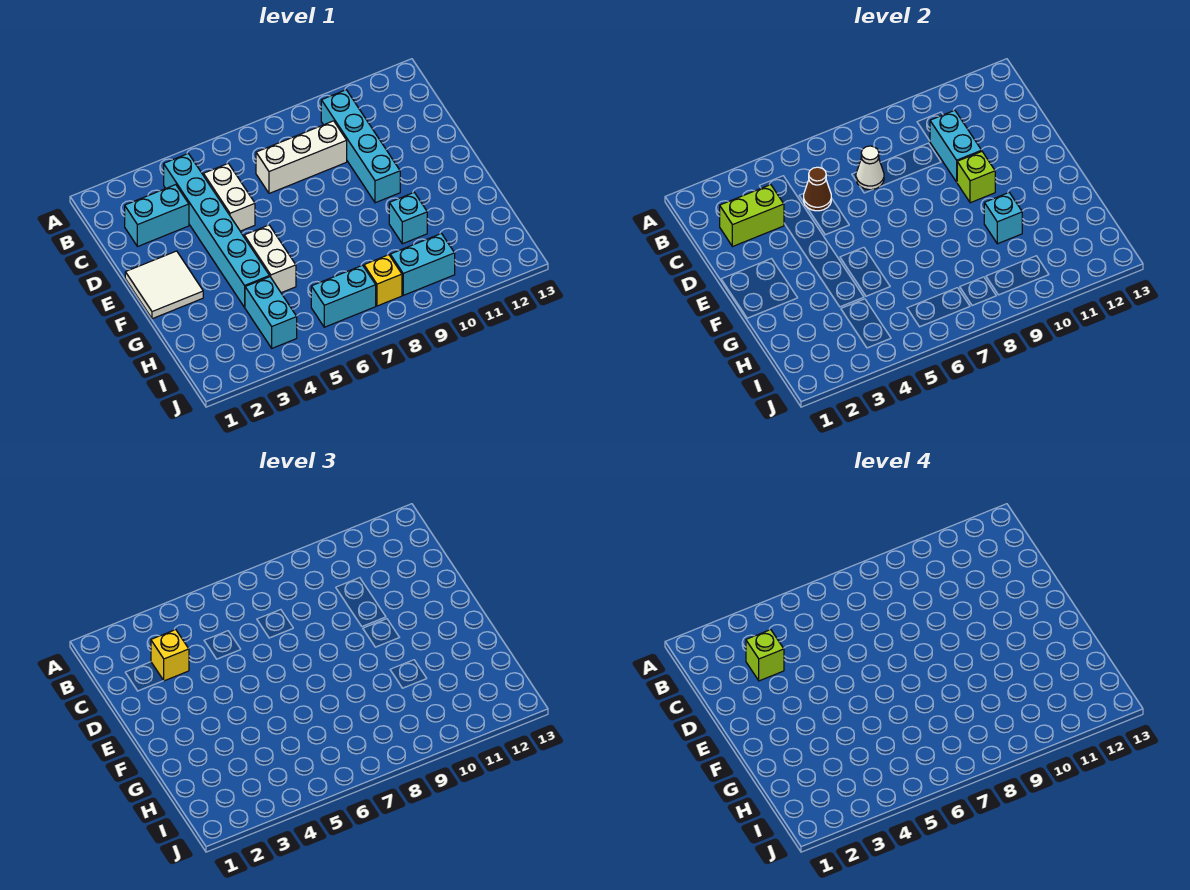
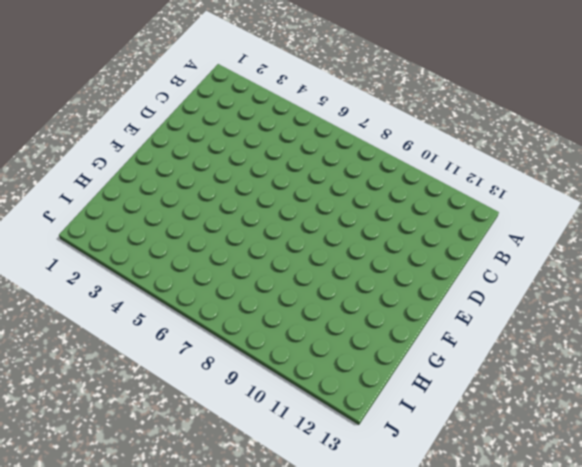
none -> cyan 1x6 brick [164,154,270,307]
none -> cyan 1x4 brick [321,90,400,203]
none -> cyan 1x2 brick [125,185,189,247]

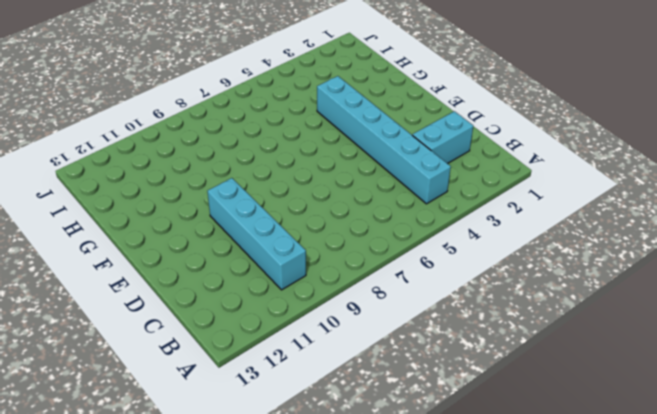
none -> white 1x2 brick [203,163,255,231]
none -> white 1x3 brick [256,121,347,193]
none -> white 2x2 tile [125,251,203,319]

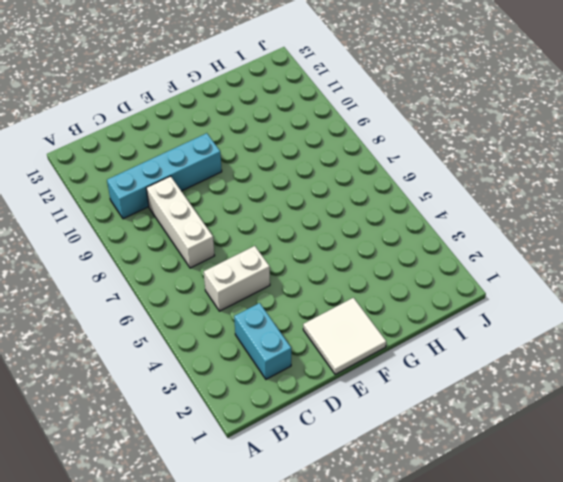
none -> cyan 1x6 brick [164,154,270,307]
none -> white 1x2 brick [244,225,296,293]
none -> cyan 1x1 brick [389,193,427,244]

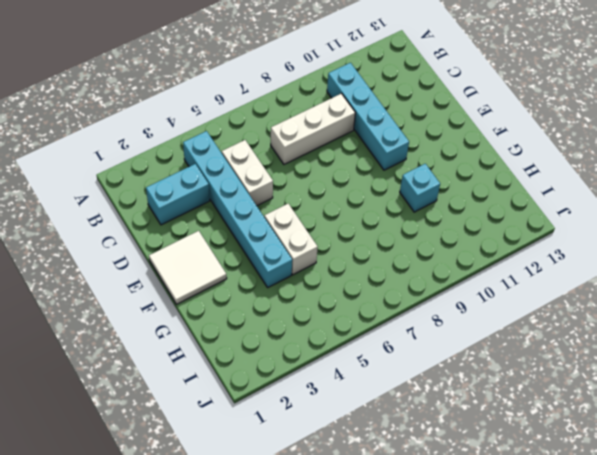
none -> cyan 1x2 brick [245,277,297,348]
none -> cyan 1x2 brick [311,265,376,327]
none -> yellow 1x1 brick [364,255,402,306]

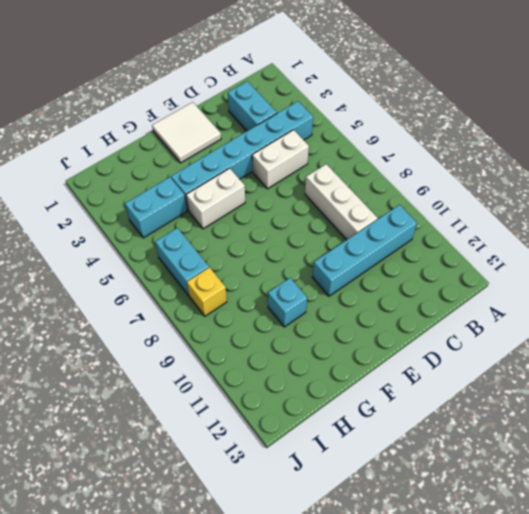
none -> cyan 1x2 brick [390,234,455,295]
none -> lime 1x2 brick [720,185,784,247]
none -> brown 1x1 cone [804,167,831,211]

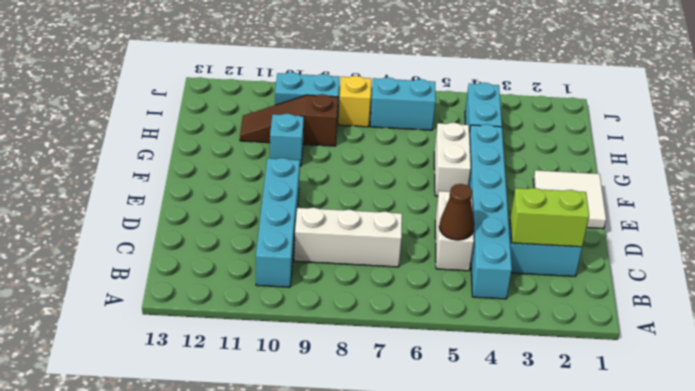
brown 1x3 slope [240,94,338,146] -> none
none -> white 1x1 cone [856,146,884,190]
none -> cyan 1x2 brick [930,110,982,182]
none -> lime 1x1 brick [957,152,995,203]

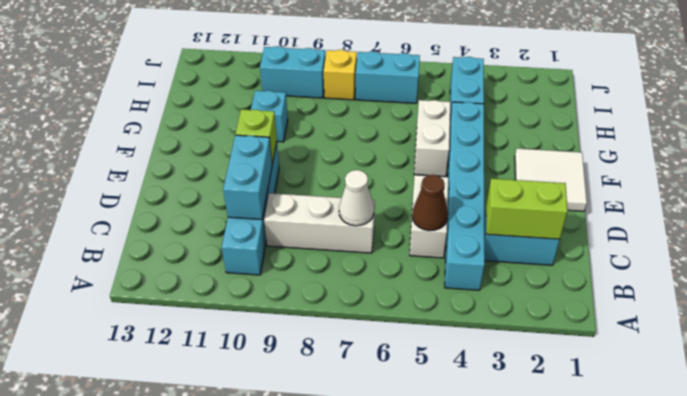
none -> cyan 1x1 brick [984,193,1022,244]
none -> yellow 1x1 brick [151,630,189,681]
none -> lime 1x1 brick [746,630,784,681]

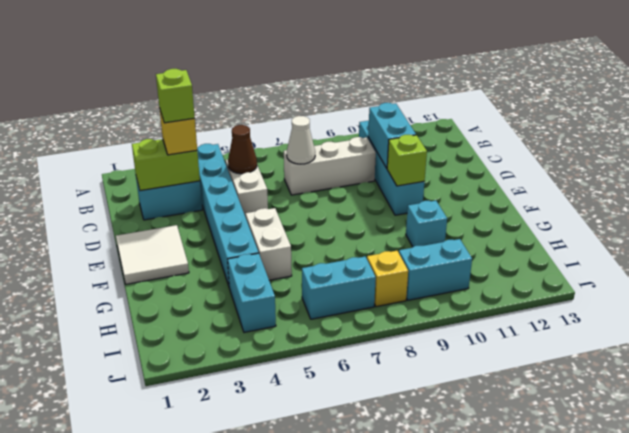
none -> cyan 1x1 brick [984,193,1022,244]

